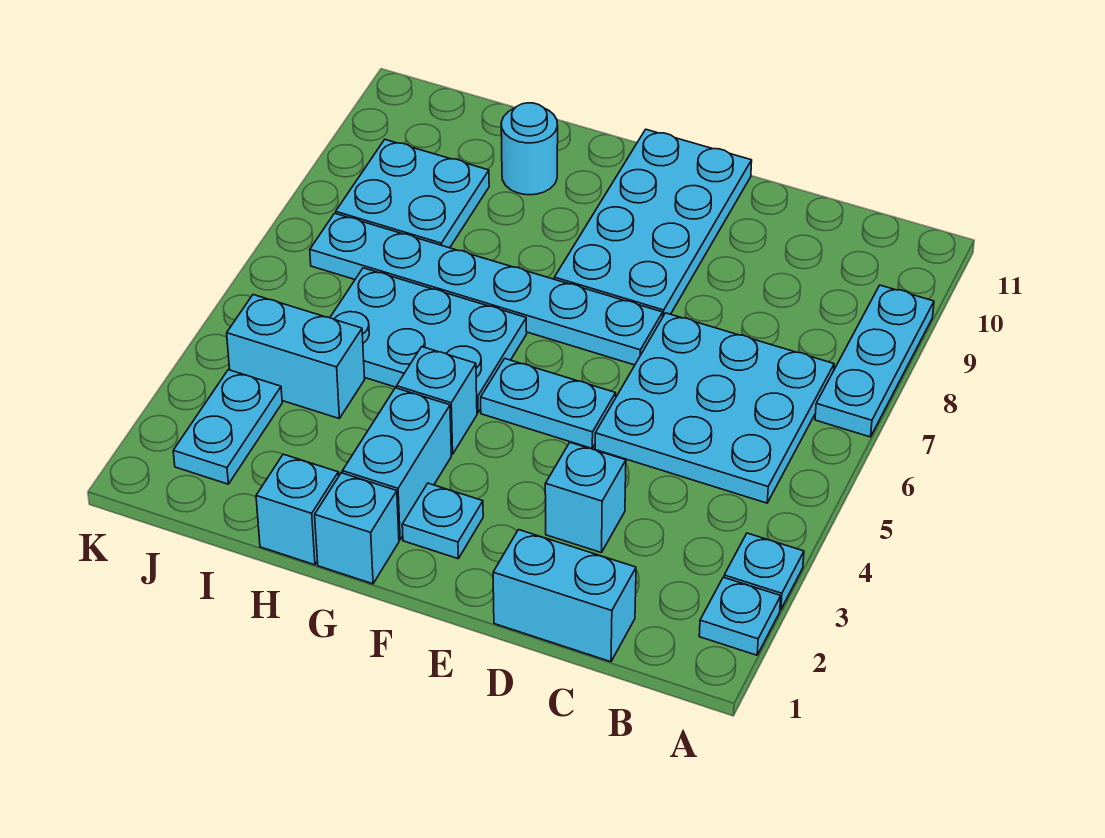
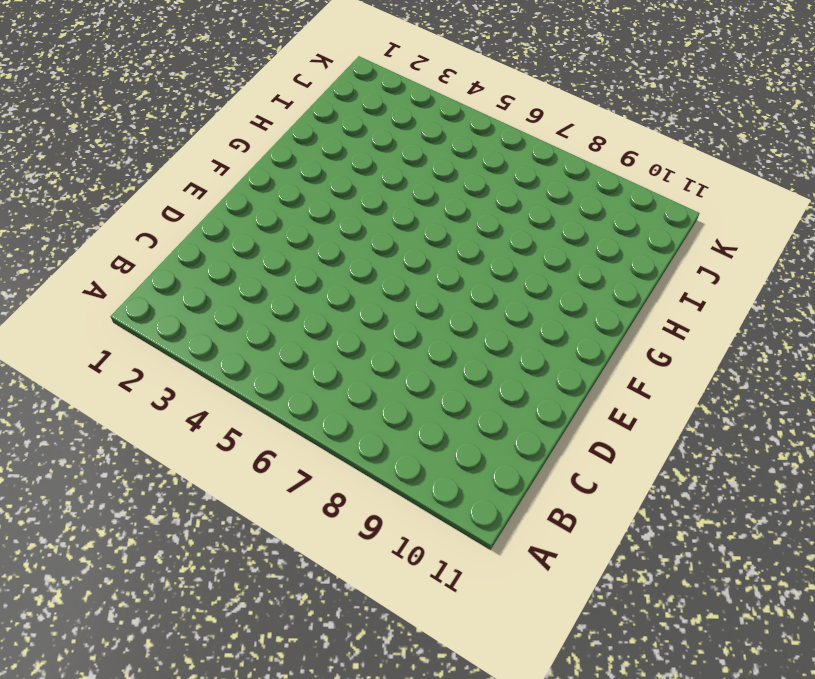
none -> cyan 1x1 plate [699,577,781,655]
none -> cyan 1x1 plate [724,533,804,610]
none -> cyan 1x3 plate [815,285,934,437]

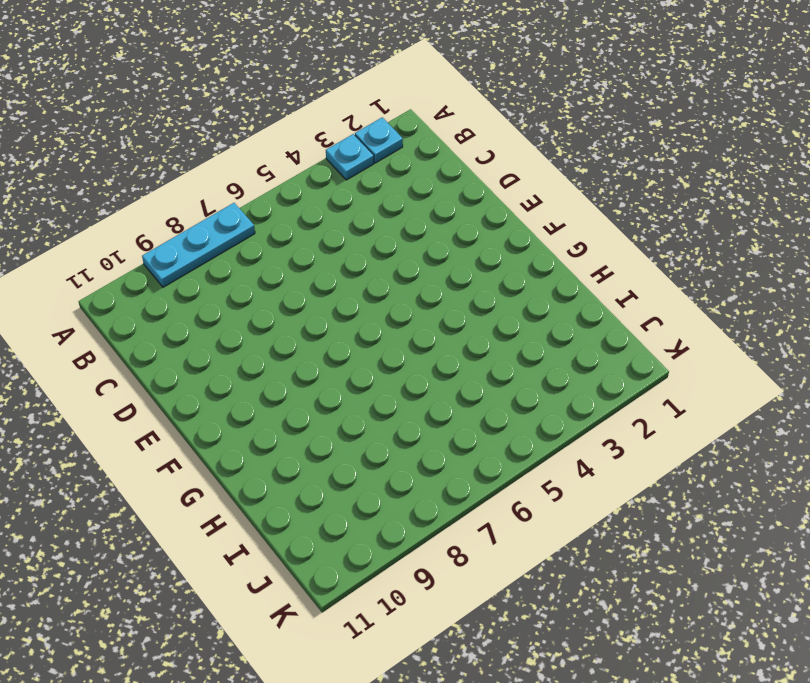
none -> cyan 3x3 plate [595,313,834,503]
none -> cyan 1x2 brick [493,530,636,662]
none -> cyan 1x1 brick [545,443,626,553]

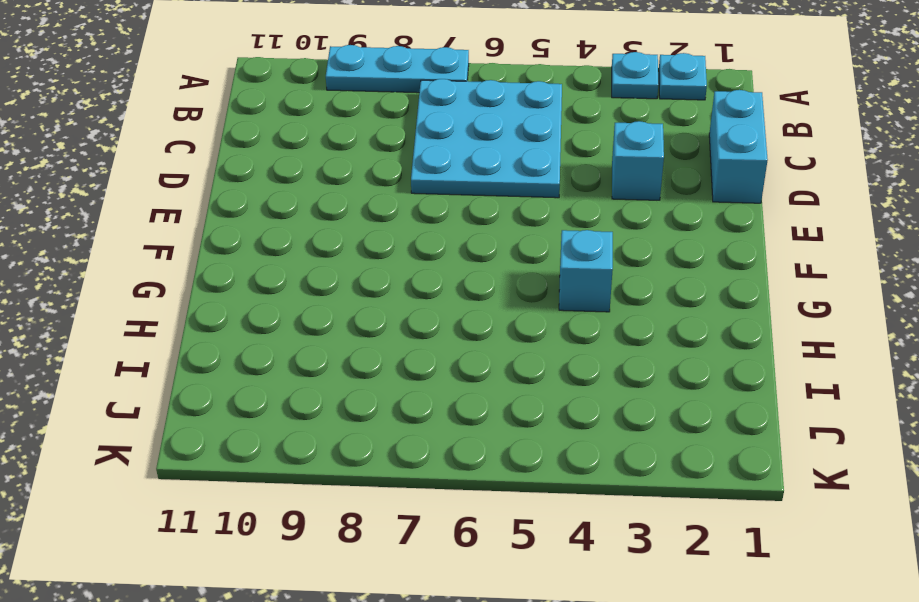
none -> cyan 1x2 plate [481,359,616,448]
none -> cyan 1x6 plate [310,213,663,365]
none -> cyan 2x4 plate [554,129,752,316]

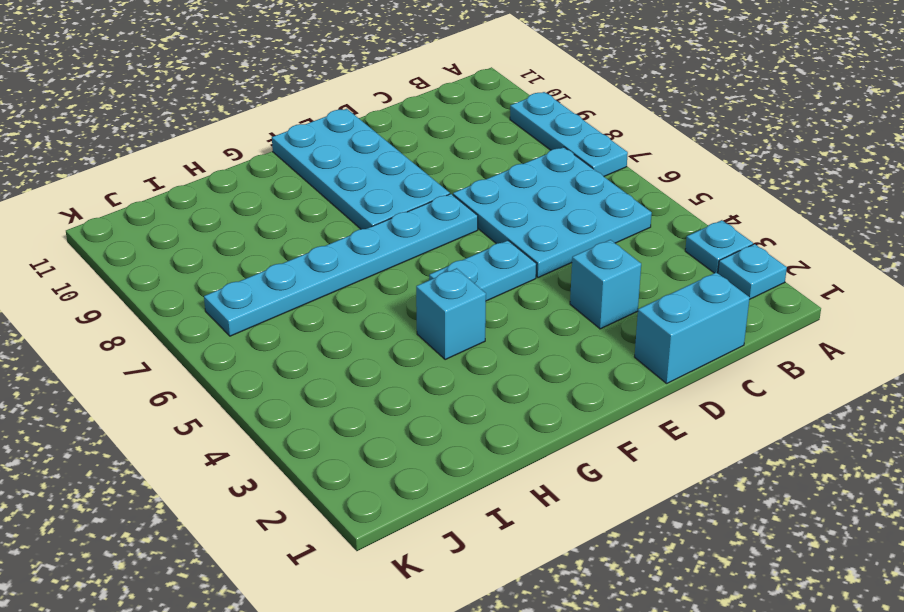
none -> cyan 1x1 plate [402,483,483,559]
none -> cyan 1x1 brick [315,473,399,584]
none -> cyan 1x2 brick [342,388,451,540]

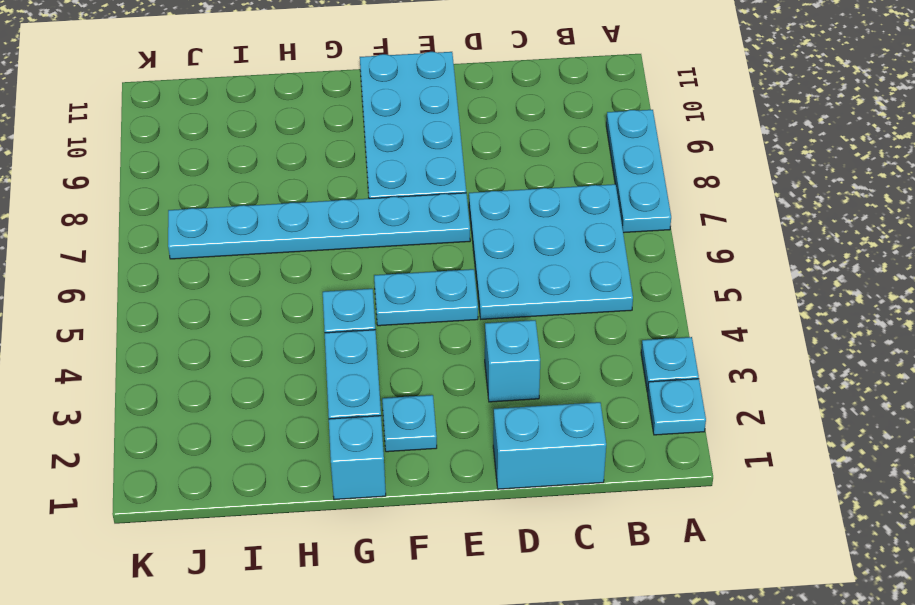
none -> cyan 2x3 plate [330,268,527,413]
none -> cyan 1x1 brick [256,454,339,565]
none -> cyan 1x1 round brick [501,103,558,195]

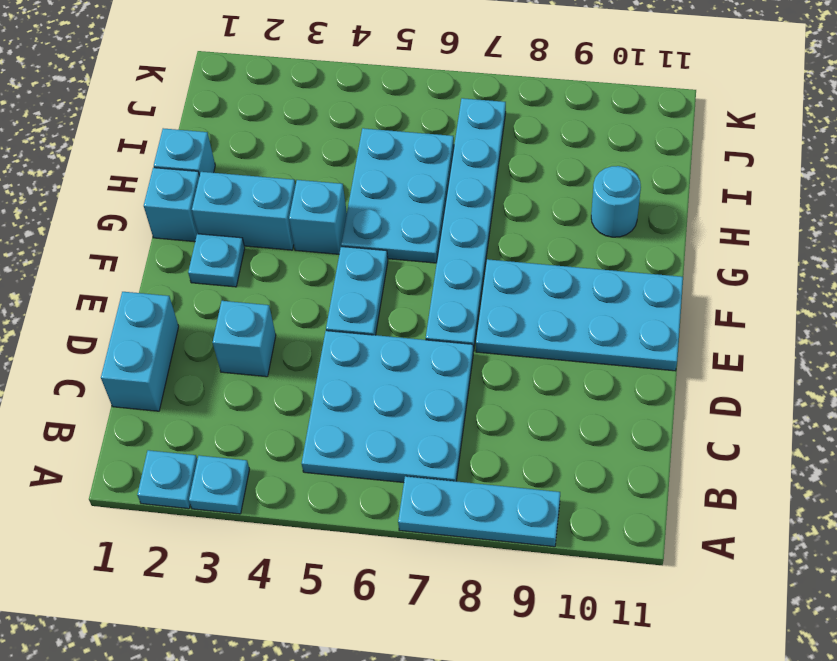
none -> cyan 1x2 brick [227,295,365,418]
none -> cyan 2x2 plate [336,140,489,248]
none -> cyan 1x2 plate [173,370,282,484]

